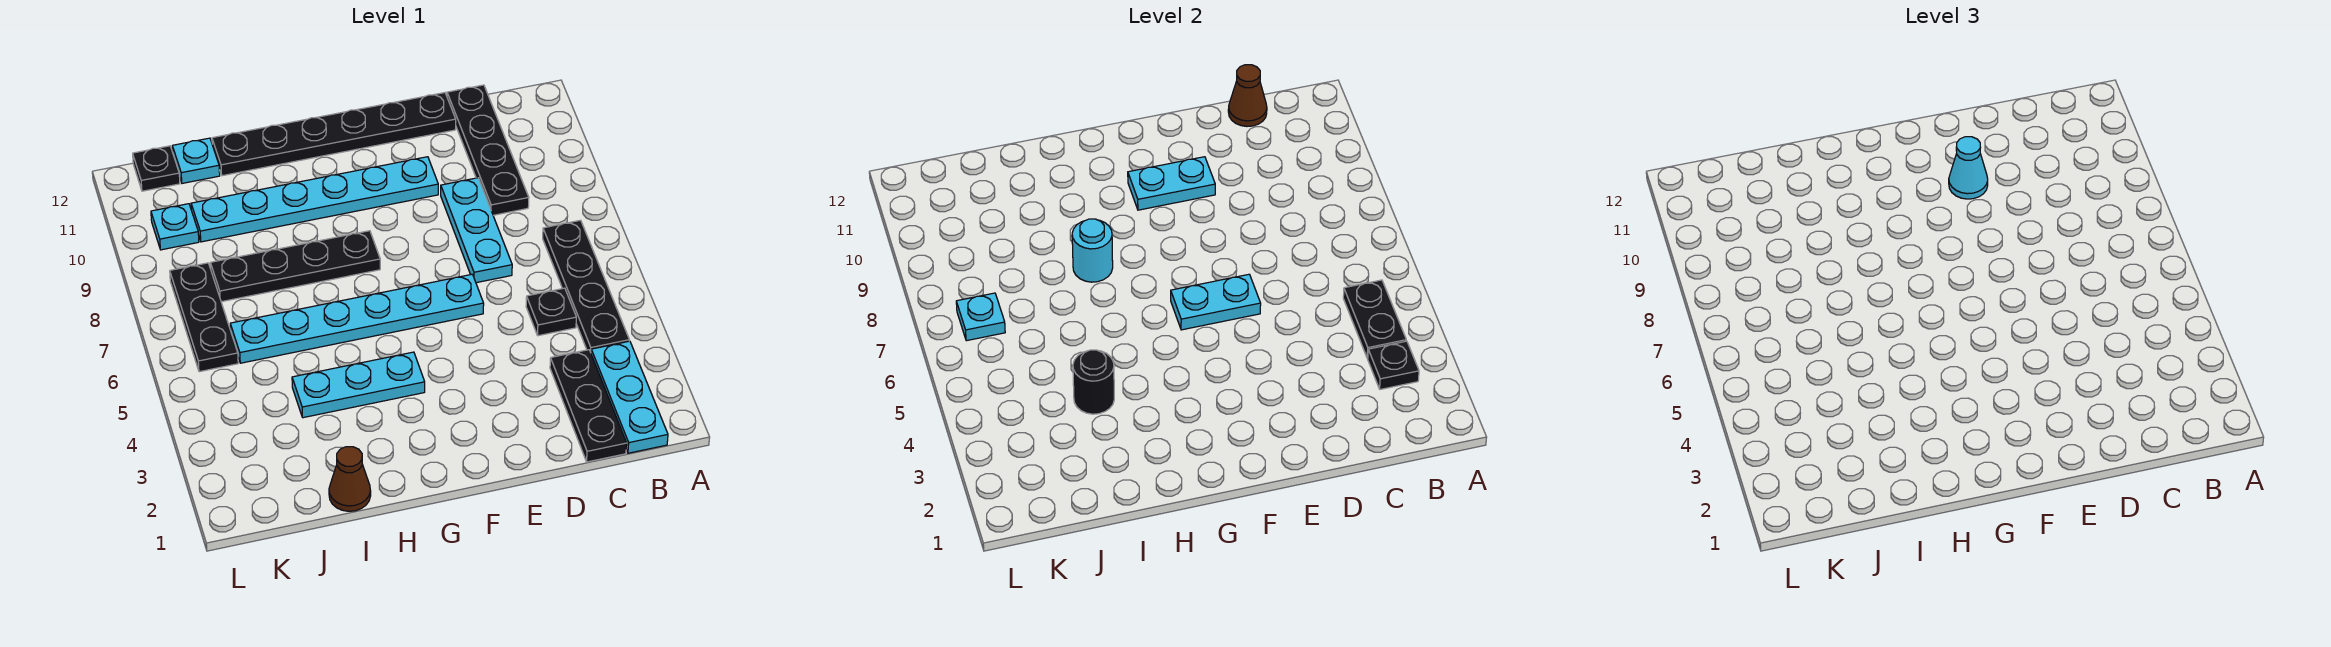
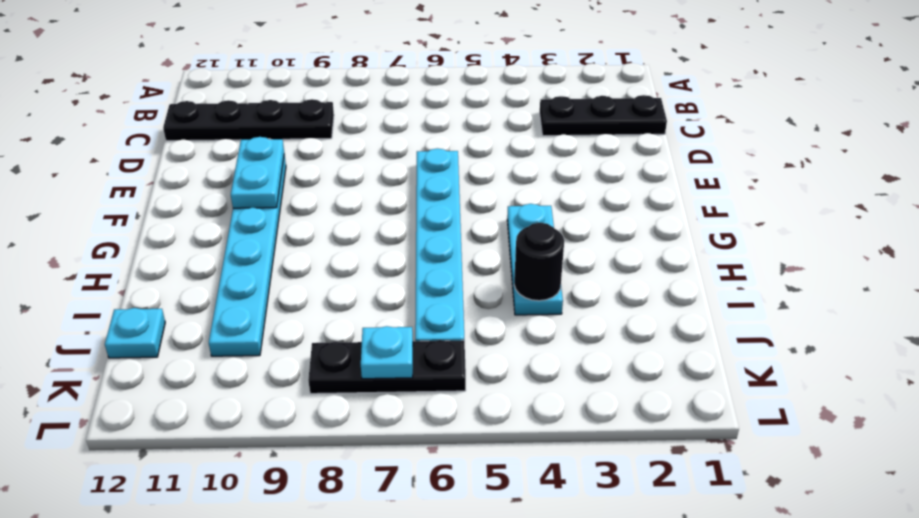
none -> cyan 1x3 plate [591,341,668,453]
none -> black 1x4 plate [543,220,629,352]
none -> black 1x1 plate [526,288,576,336]

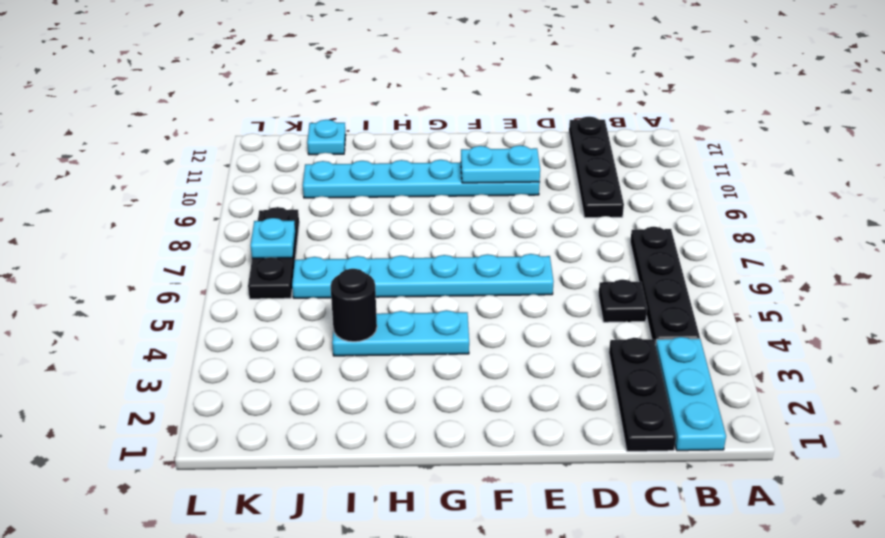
none -> cyan 1x3 plate [441,178,512,283]
none -> black 1x6 plate [212,93,456,176]
none -> black 1x4 plate [211,231,380,302]

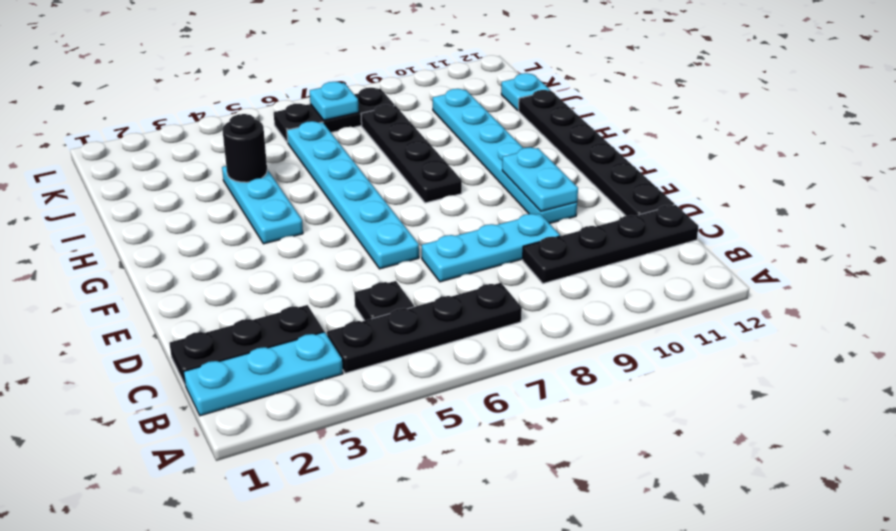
none -> brown 1x1 cone [329,447,371,511]
none -> cyan 1x1 plate [151,204,199,250]
none -> black 1x1 plate [133,146,180,191]

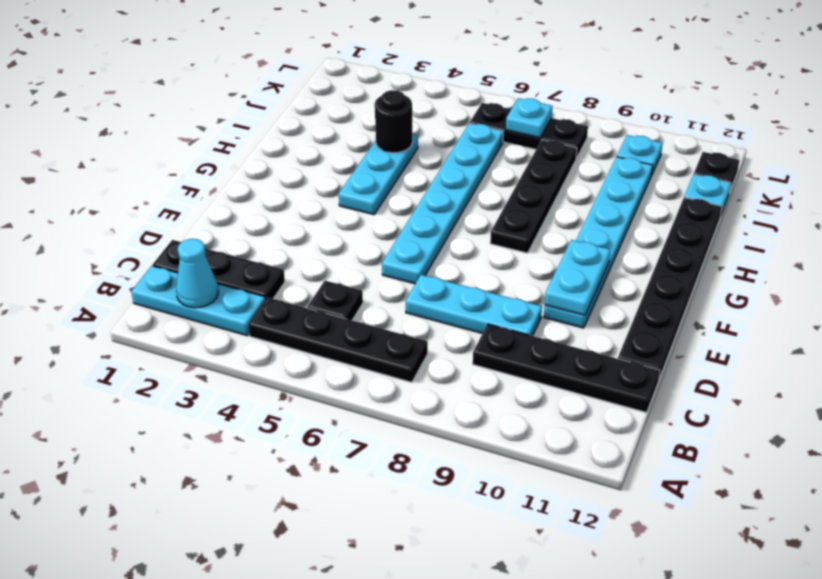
cyan 1x1 cone [176,239,218,308] -> cyan 1x1 cone moved to [1949,137,1988,199]
none -> brown 1x1 cone [329,447,371,511]
none -> black 1x1 plate [1368,341,1419,389]
none -> black 1x2 plate [1343,280,1406,358]

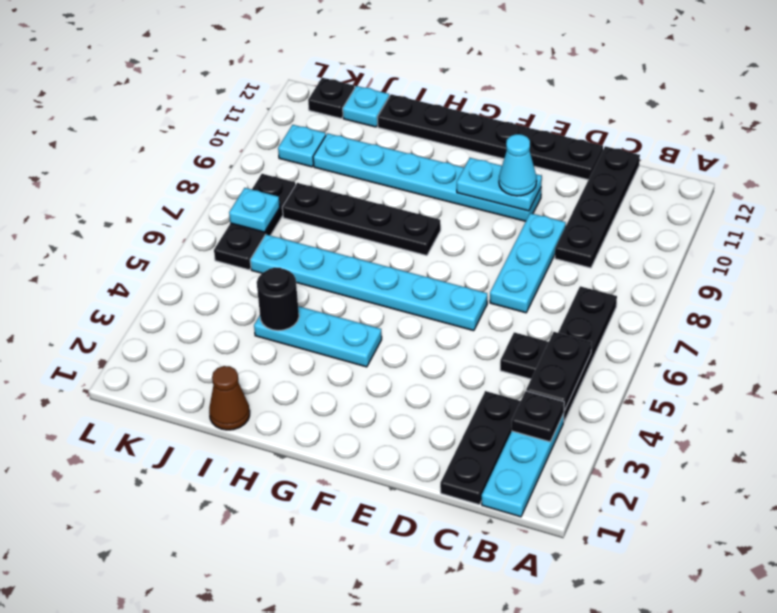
none -> brown 1x1 cone [1228,65,1267,126]
none -> cyan 1x2 plate [1171,274,1261,330]
none -> cyan 1x1 round brick [1072,219,1113,282]

